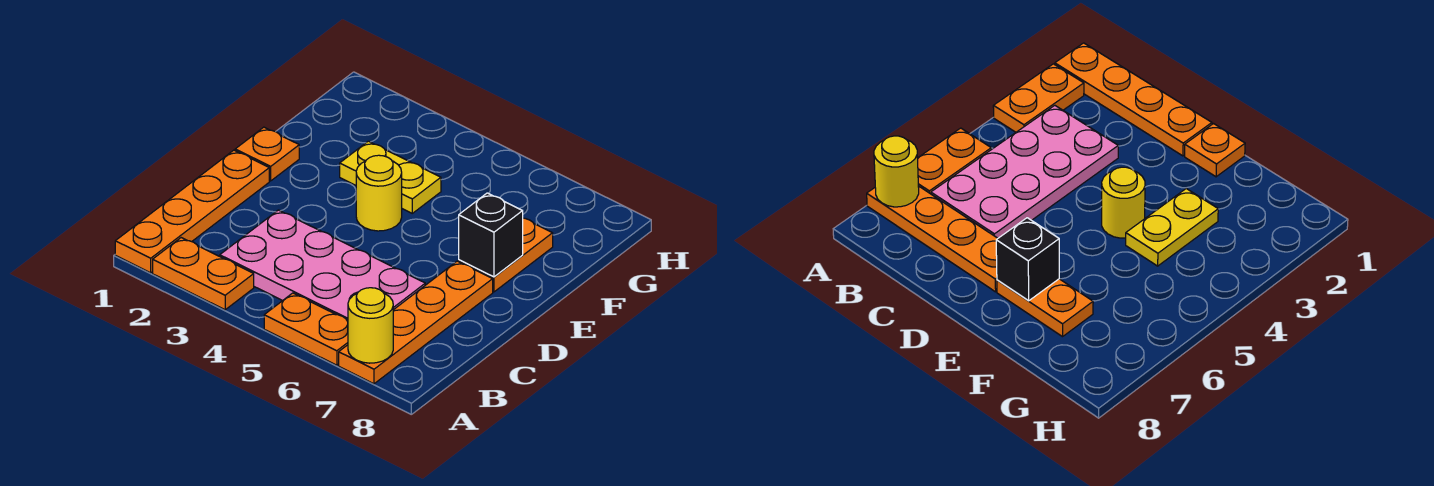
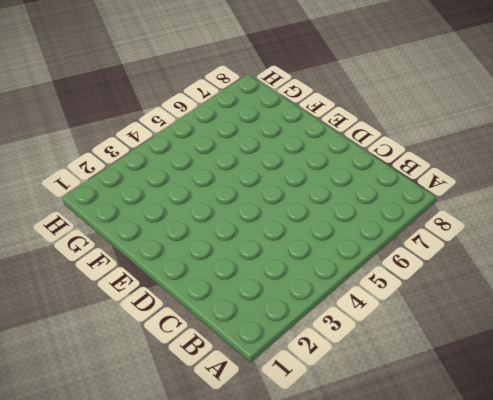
none -> orange 1x4 plate [115,150,269,273]
none -> orange 1x2 plate [153,238,254,310]

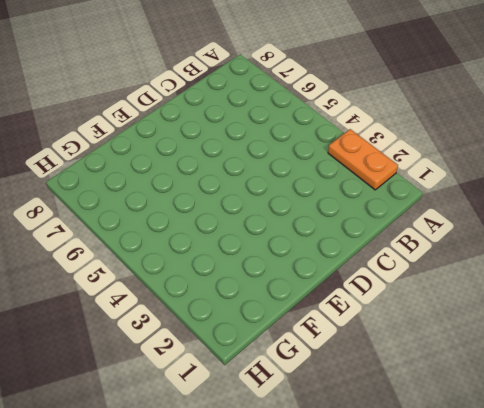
none -> orange 1x4 plate [115,150,269,273]
none -> orange 1x2 plate [264,293,348,365]

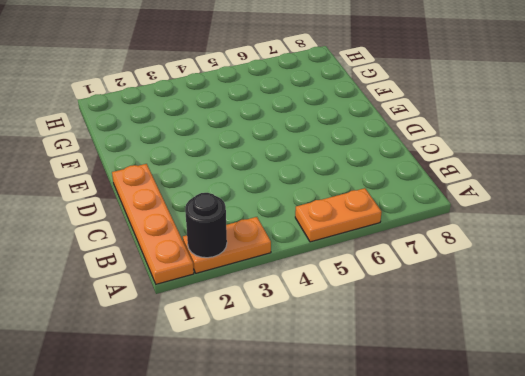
black 1x1 round brick [185,193,227,258] -> none
none -> orange 1x4 plate [339,261,493,384]
none -> pink 2x4 plate [220,210,425,320]

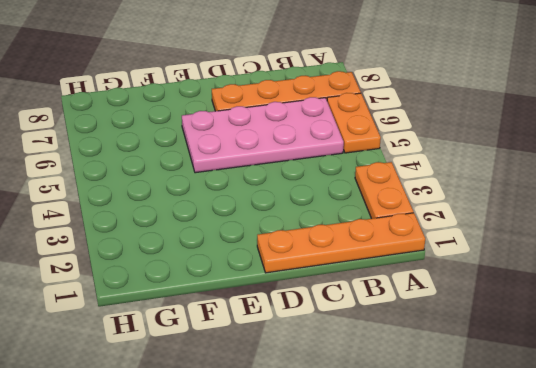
pink 2x4 plate [182,97,344,173] -> pink 2x4 plate turned to [220,210,425,320]
none -> orange 1x1 plate [235,127,299,181]
none -> yellow 1x1 round brick [356,155,402,231]

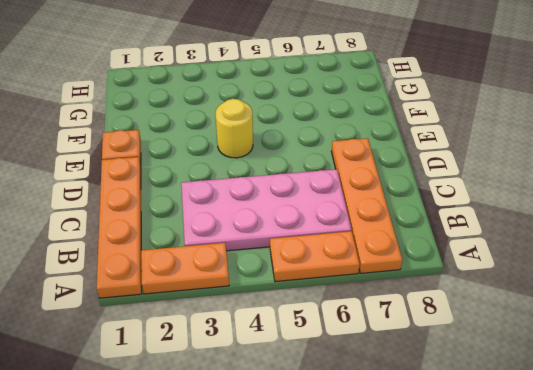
none -> orange 1x2 plate [459,218,553,292]
none -> yellow 1x2 plate [340,141,441,213]

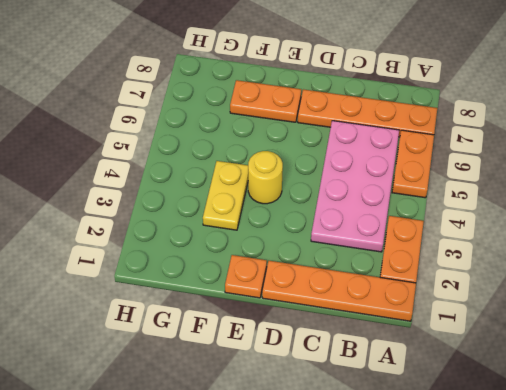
none -> yellow 1x1 round brick [348,288,393,363]
none -> black 1x1 brick [459,193,523,277]

